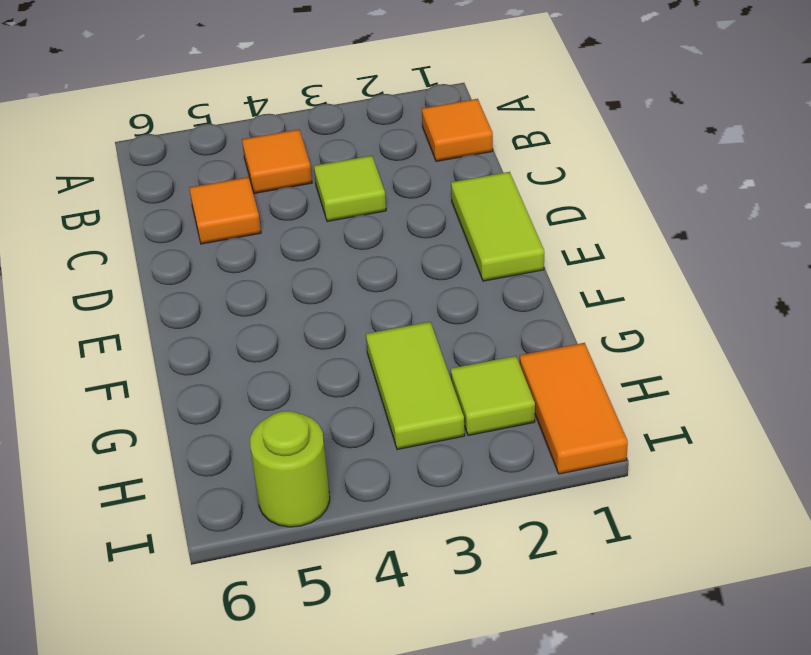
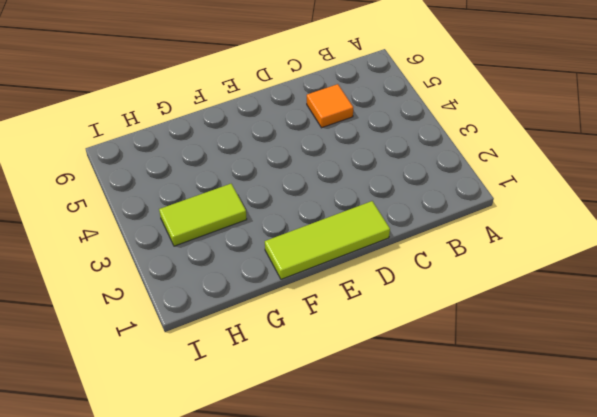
lime 1x3 tile [265,201,390,279] -> lime 1x2 tile [451,172,544,281]
none -> orange 1x1 tile [422,99,493,161]
none -> orange 1x1 tile [242,129,312,193]

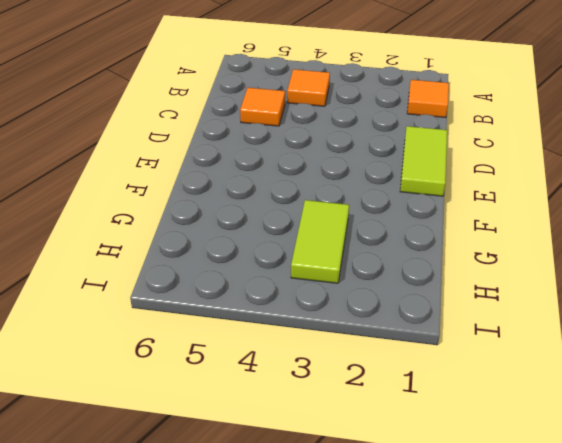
none -> lime 1x1 tile [314,156,386,222]
none -> orange 1x2 tile [520,343,628,474]

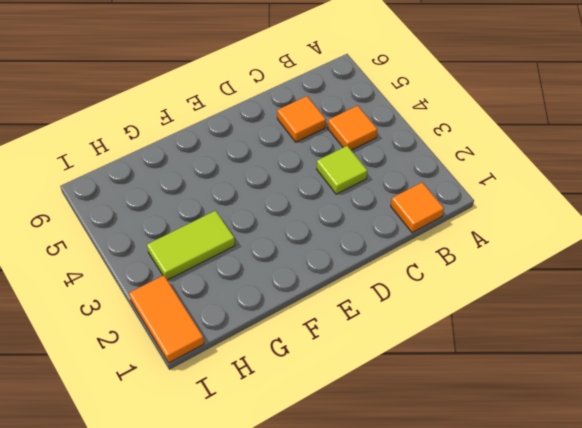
orange 1x2 tile [129,275,204,363] -> orange 1x2 tile turned to [520,343,628,474]
none -> lime 1x2 tile [451,172,544,281]
none -> lime 1x1 tile [451,356,535,436]

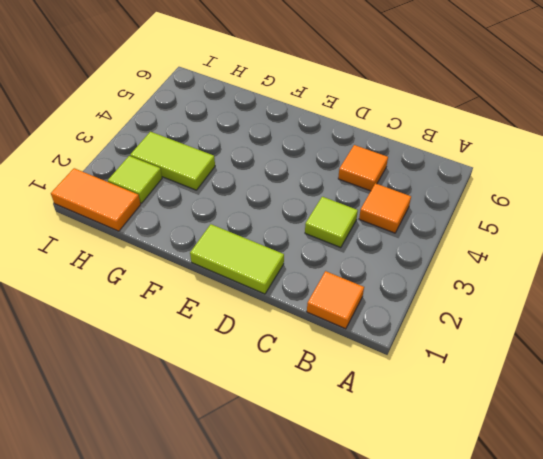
none -> lime 1x1 round brick [250,411,330,527]

